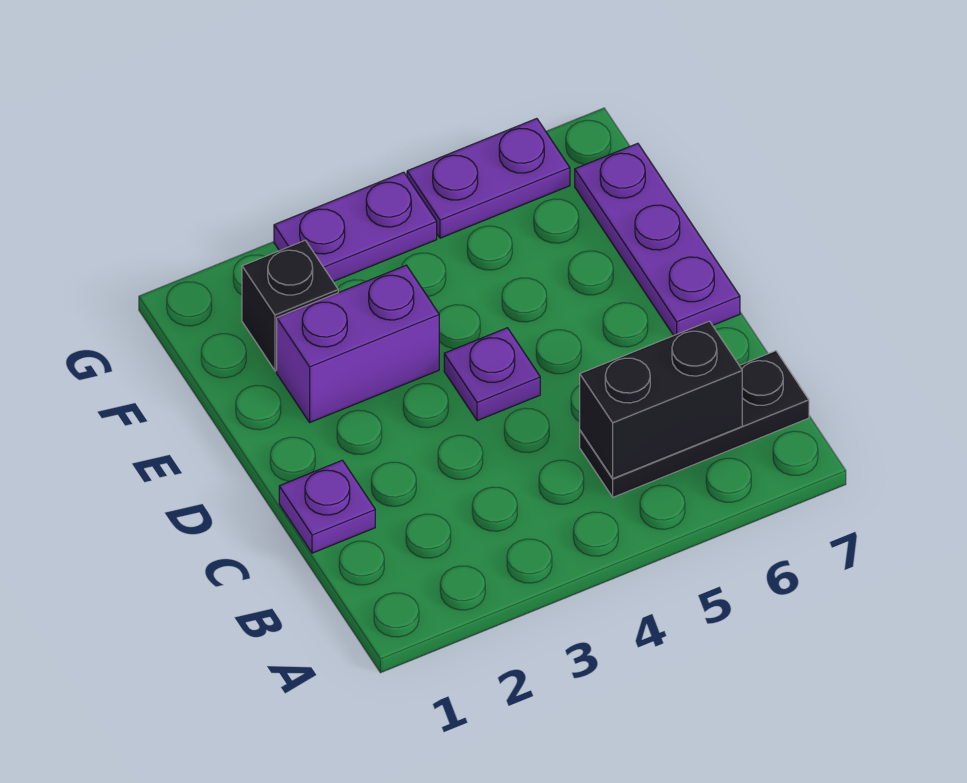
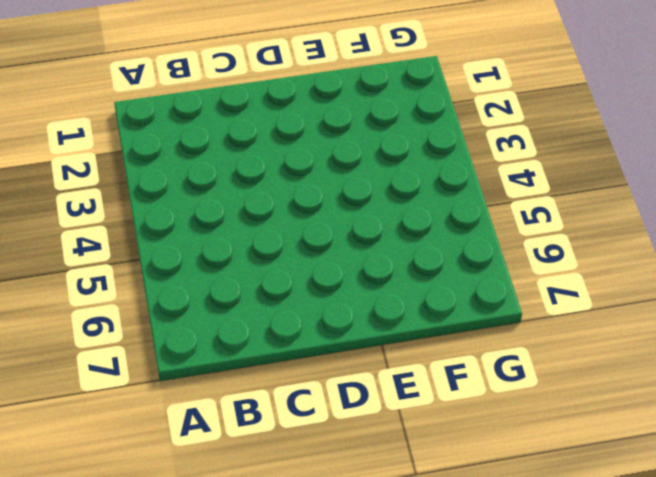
none -> black 1x3 plate [580,351,809,497]
none -> purple 1x1 plate [279,460,375,553]

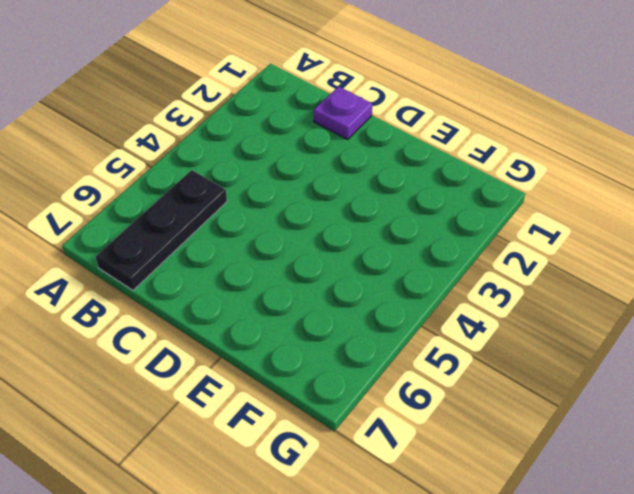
none -> purple 1x1 plate [444,328,540,421]
none -> purple 1x3 plate [575,143,740,335]

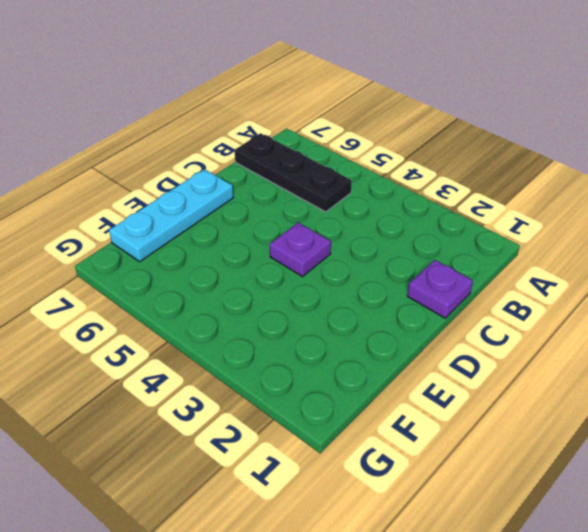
cyan 1x3 plate [109,169,233,261] -> purple 1x3 plate [575,143,740,335]
none -> purple 1x2 brick [277,265,439,422]
none -> black 1x1 brick [242,240,338,371]

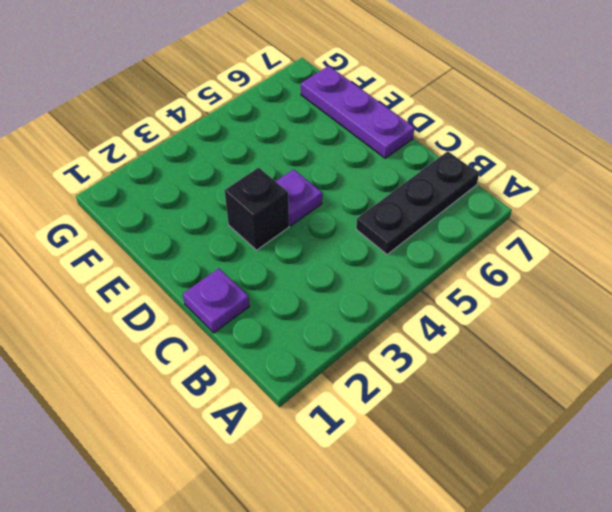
black 1x1 brick [225,168,289,250] -> black 1x1 brick moved to [242,240,338,371]
none -> purple 1x2 brick [277,265,439,422]
none -> purple 1x2 plate [274,172,437,282]

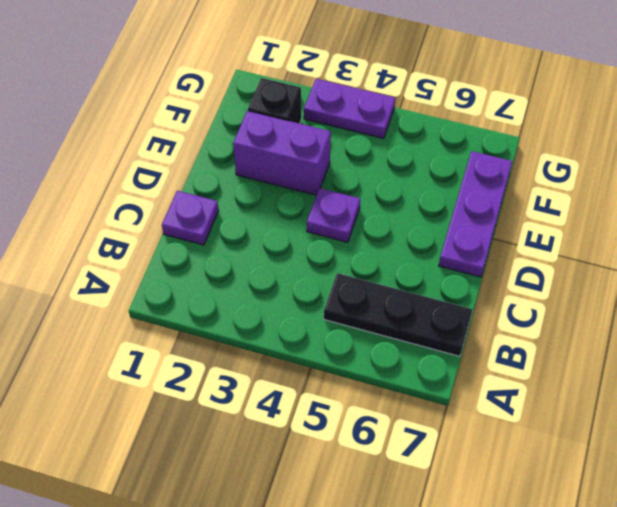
none -> purple 1x2 plate [407,119,570,238]
none -> black 1x2 brick [580,321,742,478]

